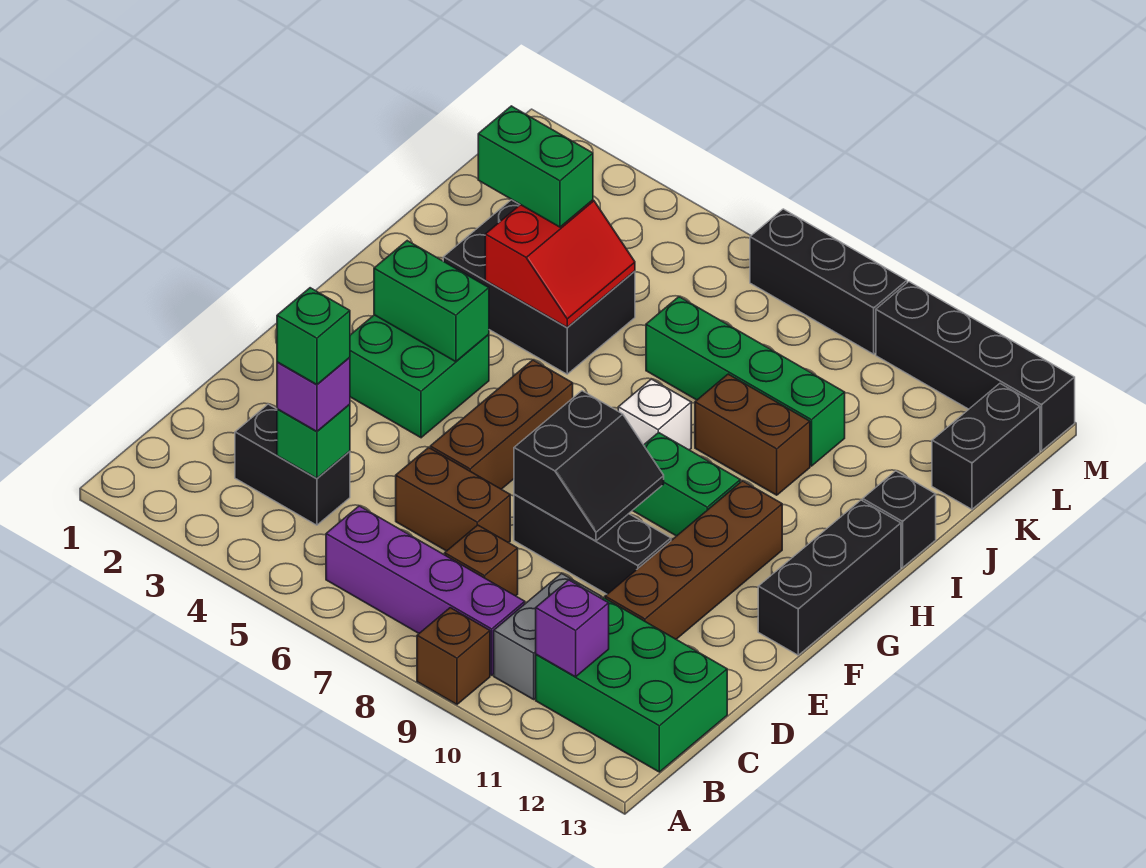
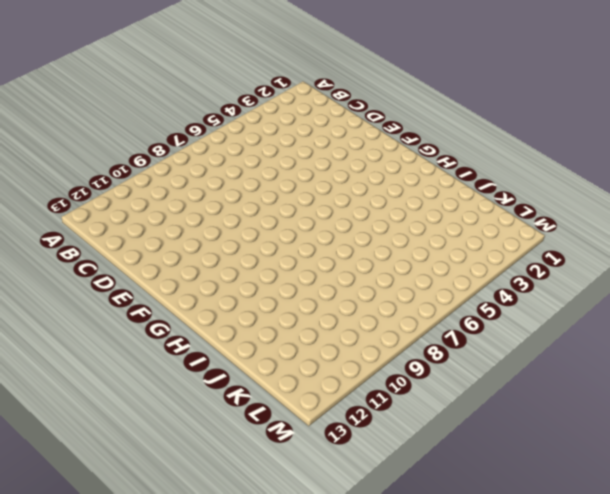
none -> brown 1x1 brick [417,608,490,704]
none -> purple 1x4 brick [326,506,525,675]
none -> grey 1x2 brick [494,573,601,699]

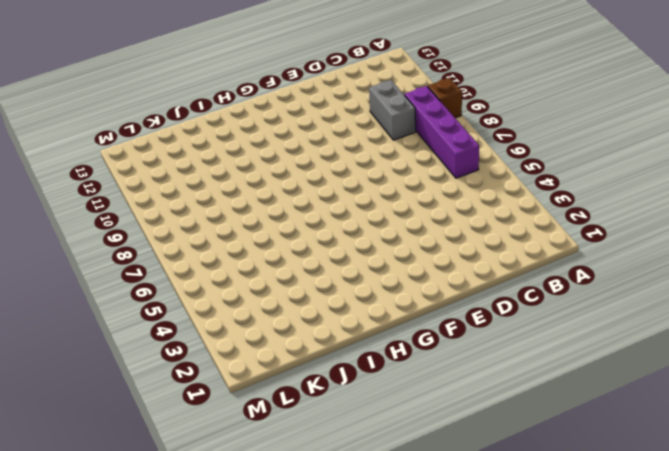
grey 1x2 brick [369,80,416,140] -> grey 1x2 brick turned to [494,573,601,699]
none -> green 2x3 brick [536,598,727,772]
none -> black 1x2 brick [235,404,350,525]
none -> brown 1x1 brick [445,525,518,596]

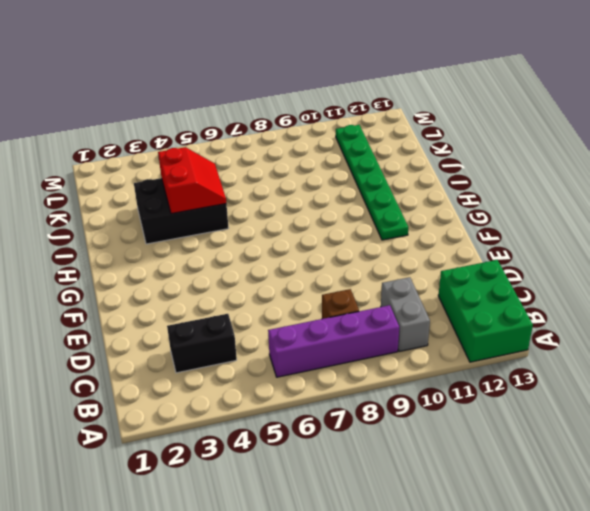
green 2x3 brick [438,260,533,362] -> green 2x3 brick turned to [536,598,727,772]
green 1x6 plate [336,125,408,240] -> brown 1x4 brick [605,481,782,639]
none -> brown 1x1 brick [417,608,490,704]
none -> brown 1x2 brick [396,448,510,551]
none -> brown 1x3 brick [430,360,573,489]

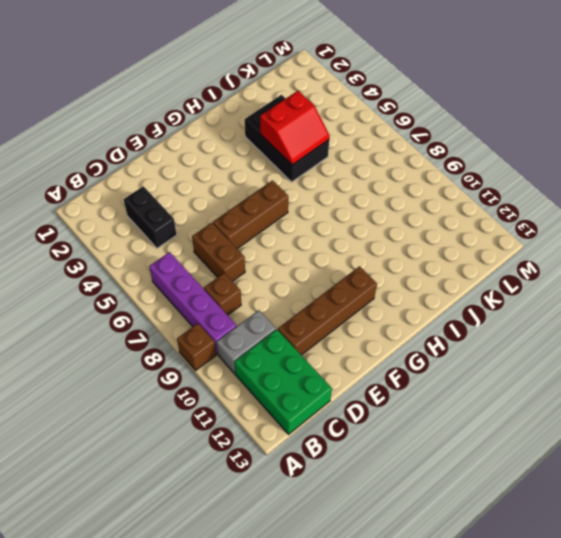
none -> black 1x3 brick [514,494,671,594]
none -> green 2x2 brick [350,315,489,438]
none -> black 1x3 brick [758,500,901,655]

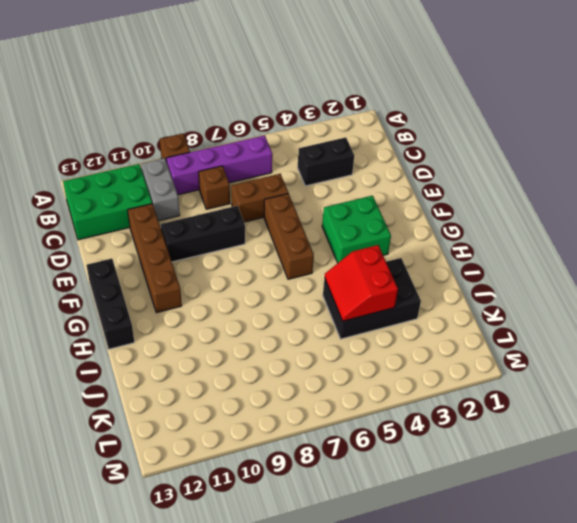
none -> green 1x2 brick [632,432,740,536]
none -> white 1x1 brick [618,379,691,450]
none -> brown 1x2 brick [695,374,810,495]

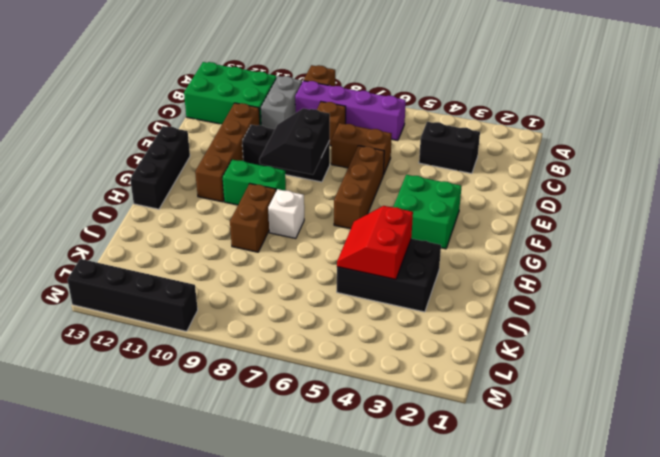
brown 1x2 brick [230,184,276,252] -> brown 1x2 brick turned to [695,374,810,495]
none -> black 1x1 brick [863,471,936,568]
none -> green 1x4 brick [646,297,845,466]
none -> black 1x2 brick [932,384,1040,509]

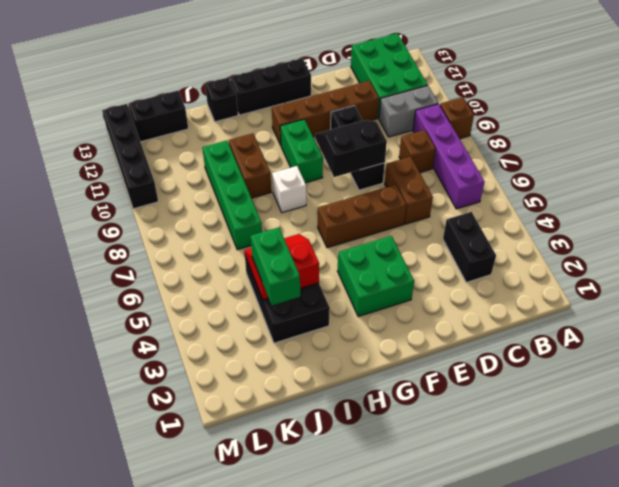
none -> black 1x3 brick [750,209,907,354]
none -> purple 1x1 brick [536,580,609,677]
none -> green 1x1 brick [277,404,350,478]

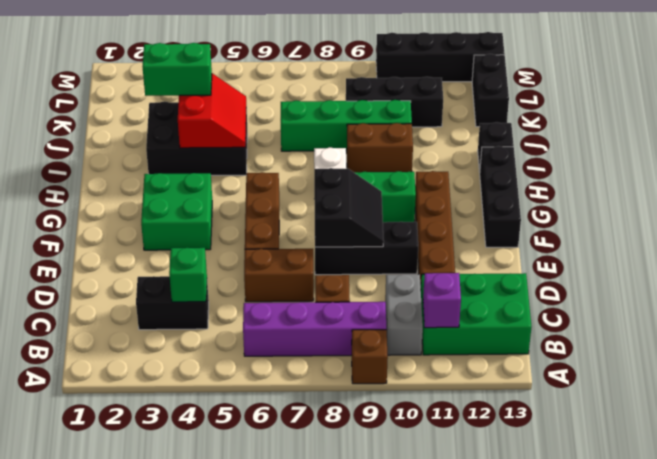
black 1x3 brick [346,77,443,127] -> black 1x3 brick moved to [750,209,907,354]
none -> green 1x2 brick [374,241,489,362]
none -> purple 1x1 brick [277,357,350,431]
none -> green 1x1 brick [277,288,350,385]

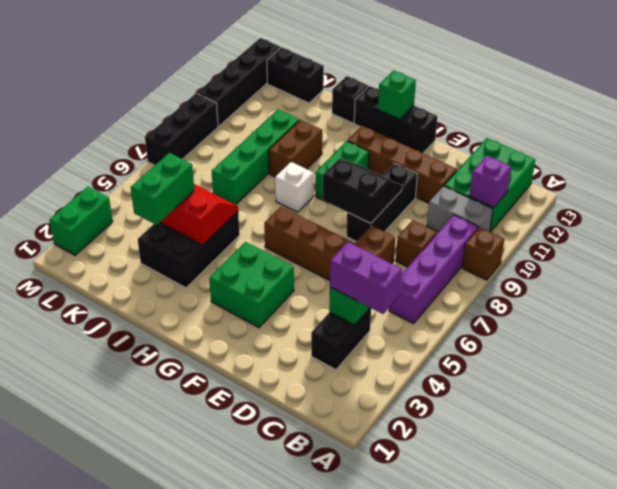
purple 1x2 brick [330,242,402,314] -> purple 1x1 brick [277,357,350,431]
green 1x1 brick [378,71,416,119] -> green 1x1 brick moved to [277,288,350,385]
green 1x2 brick [49,187,113,255] -> green 1x2 brick moved to [374,241,489,362]

